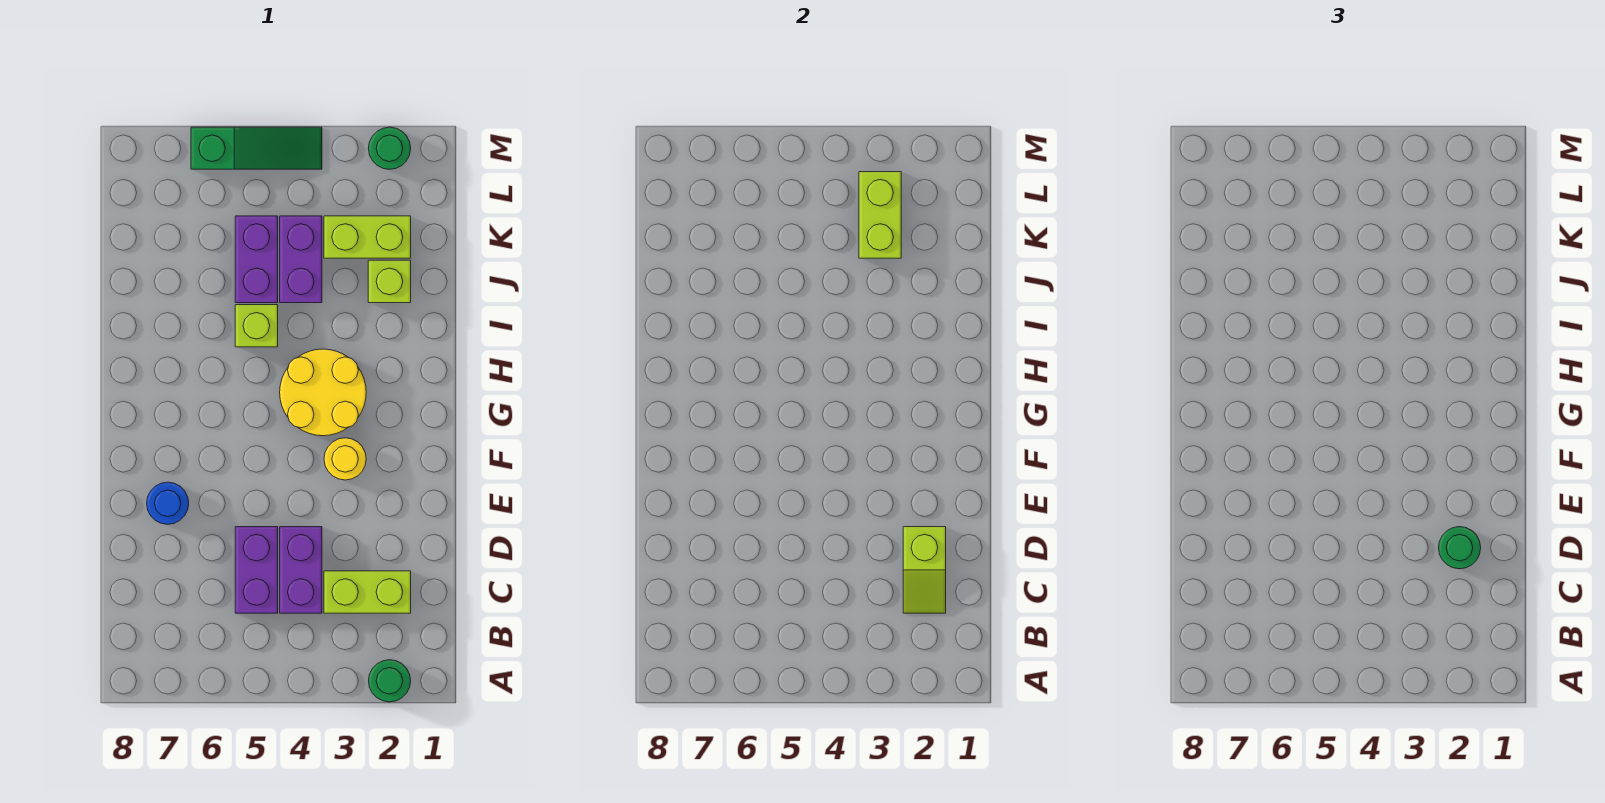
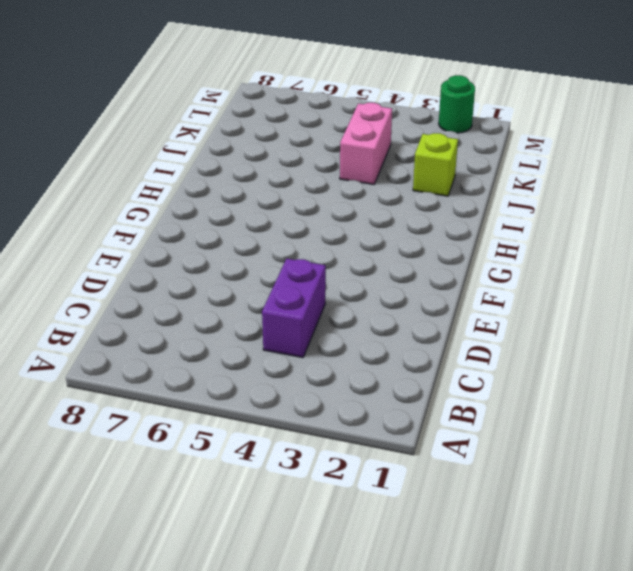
pink 1x2 brick [340,103,392,184] -> purple 1x2 brick [280,216,322,303]
none -> green 1x1 round brick [369,660,411,702]
none -> lime 1x2 brick [324,571,411,613]
none -> purple 1x2 brick [235,527,278,613]

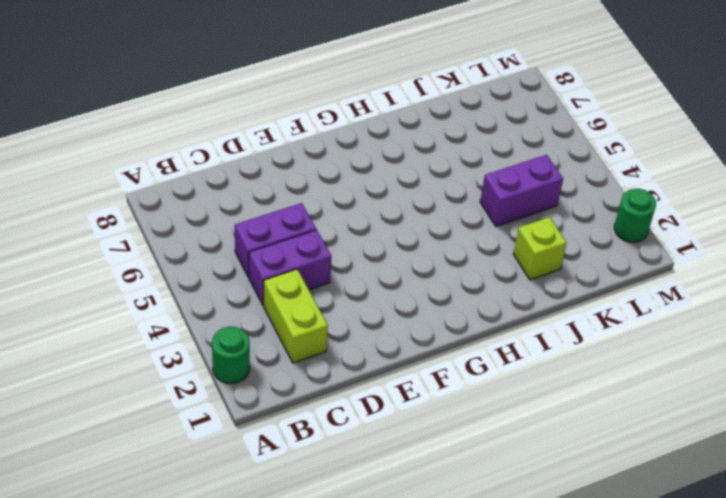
none -> blue 1x1 round brick [147,482,189,524]
none -> yellow 1x1 round brick [324,438,366,480]
none -> yellow 2x2 round brick [280,349,366,436]

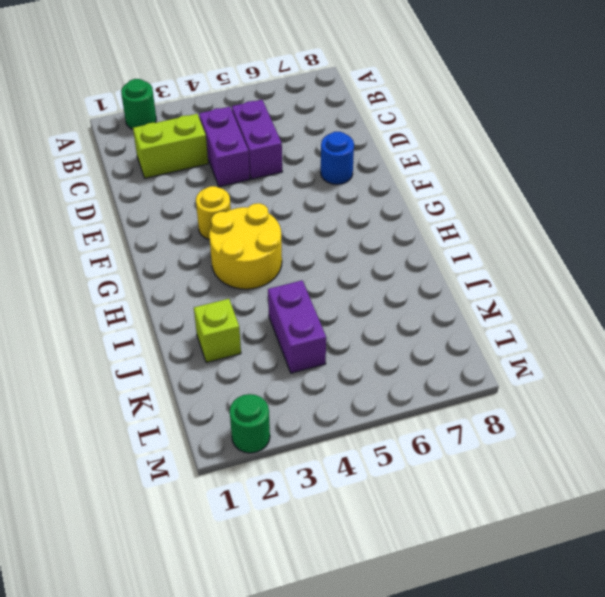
none -> lime 1x1 brick [235,305,278,347]
none -> purple 1x2 brick [235,216,278,303]
none -> lime 1x2 brick [324,216,411,258]

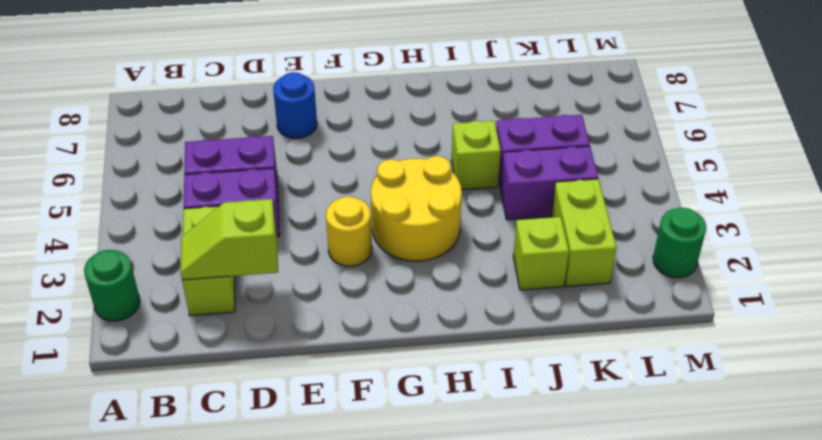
none -> green 1x3 slope [191,127,322,169]
none -> lime 1x2 brick [859,172,901,258]
none -> green 1x1 round brick [1439,527,1481,569]

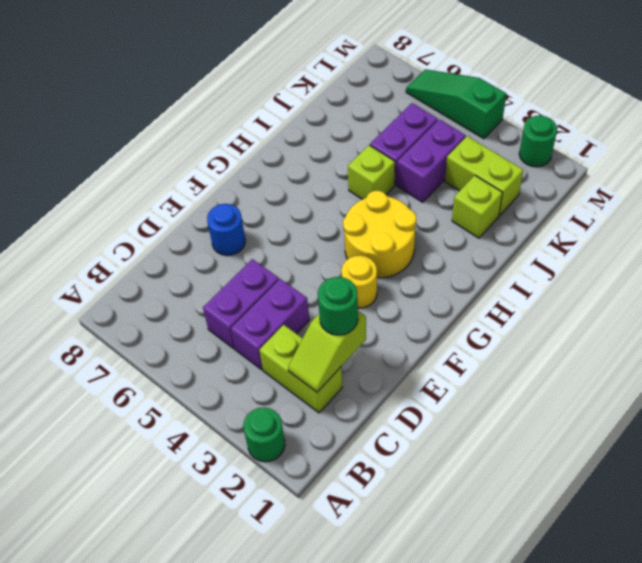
green 1x3 slope [406,69,506,139] -> green 1x3 slope turned to [191,127,322,169]
none -> lime 1x2 brick [859,172,901,258]

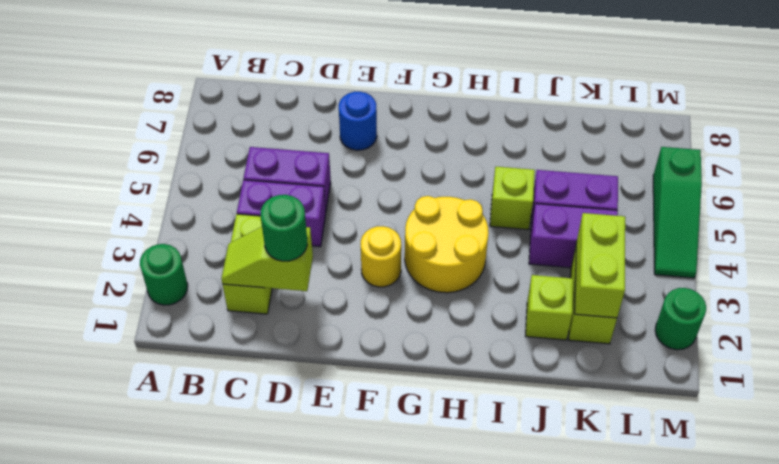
lime 1x2 brick [575,213,625,318] -> lime 1x2 brick turned to [859,172,901,258]

